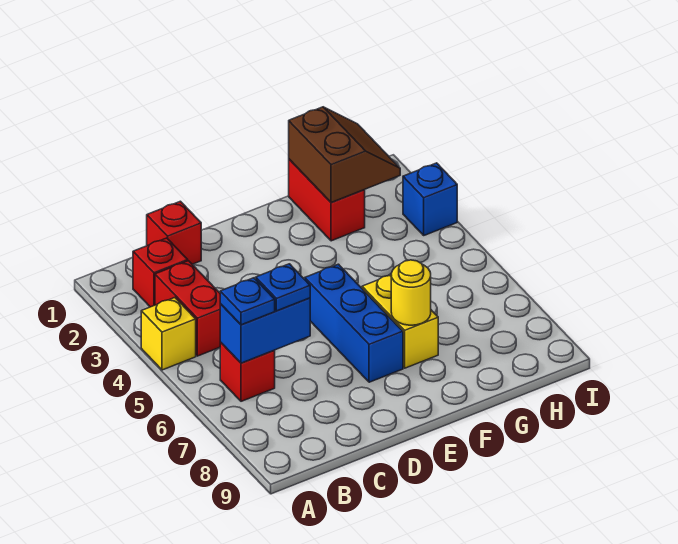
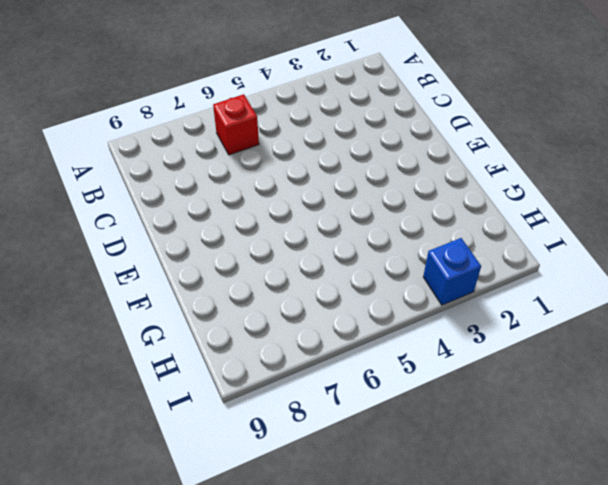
none -> yellow 1x1 brick [141,298,196,370]
none -> red 1x1 brick [133,238,188,307]
none -> red 1x2 brick [155,261,220,356]

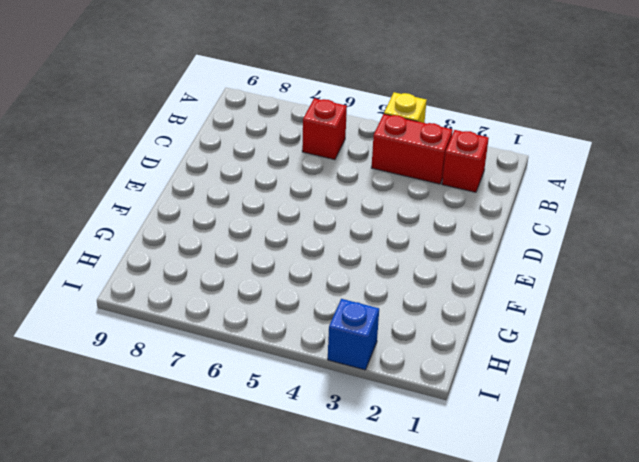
none -> red 1x1 brick [147,201,201,264]
none -> blue 1x3 brick [305,264,403,382]
none -> yellow 1x2 brick [362,275,438,368]

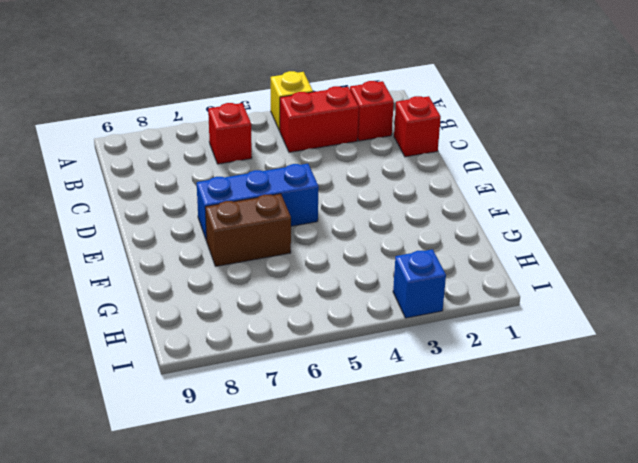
brown 1x2 brick [205,194,291,266] -> yellow 1x2 brick [362,275,438,368]
none -> red 1x2 brick [289,159,365,241]
none -> blue 1x2 brick [220,298,310,363]
none -> yellow 1x1 round brick [391,260,431,325]

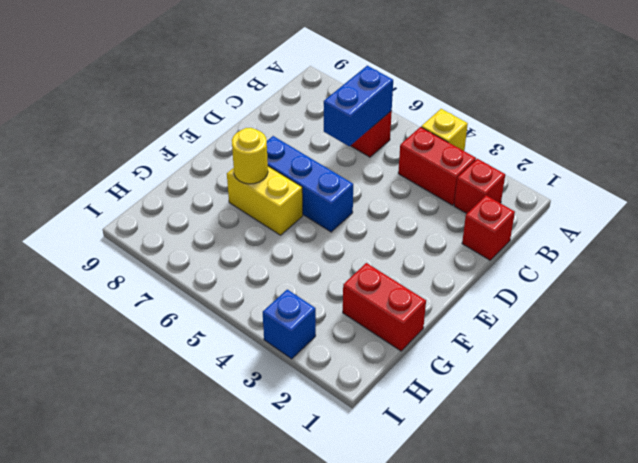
none -> brown 2x2 slope [289,107,400,203]
none -> blue 1x1 plate [220,278,275,325]
none -> blue 1x1 plate [256,264,310,311]

